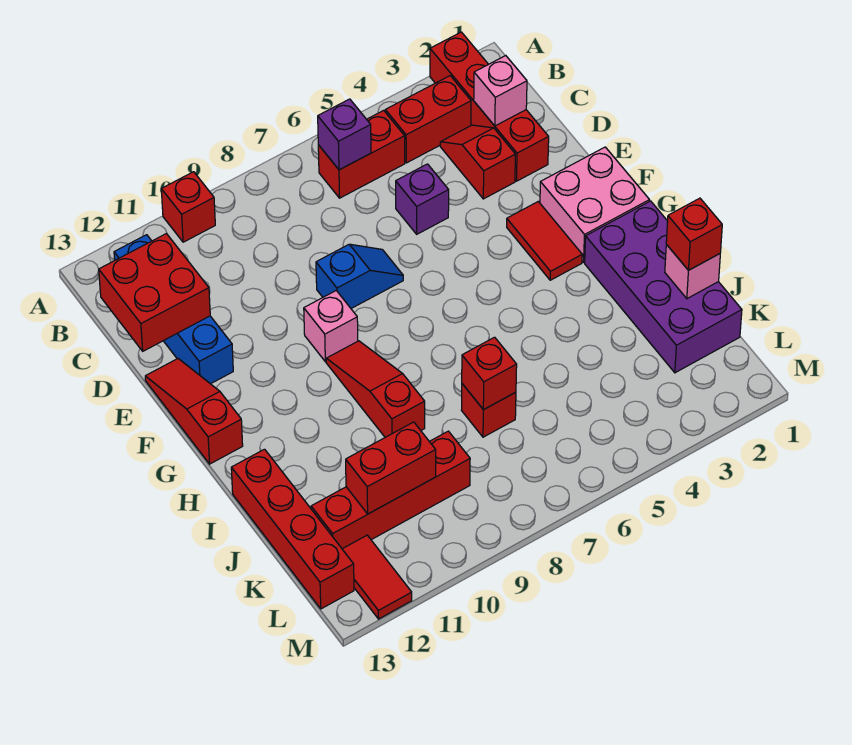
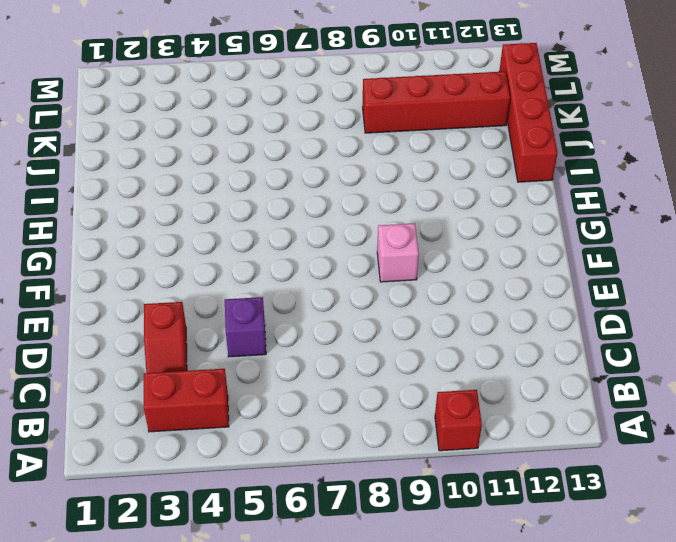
none -> red 1x4 brick [430,32,549,181]
none -> red 1x2 brick [318,110,405,198]
none -> blue 1x4 brick [114,235,233,384]

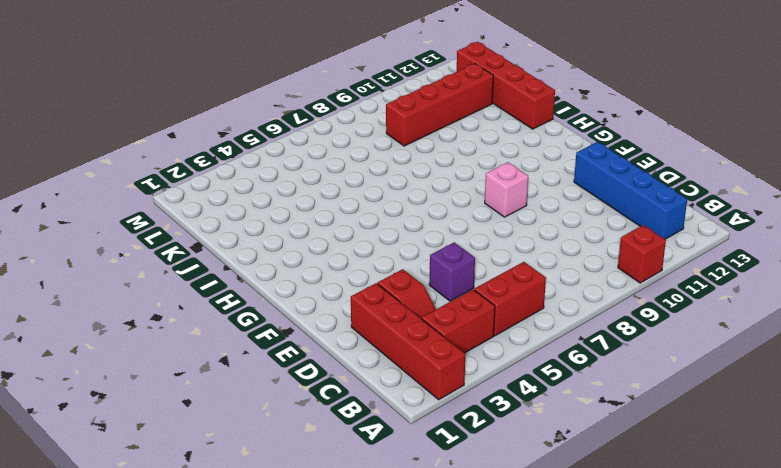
none -> blue 1x2 slope [316,244,403,308]
none -> red 1x3 slope [145,359,243,464]
none -> pink 2x2 brick [540,147,650,262]

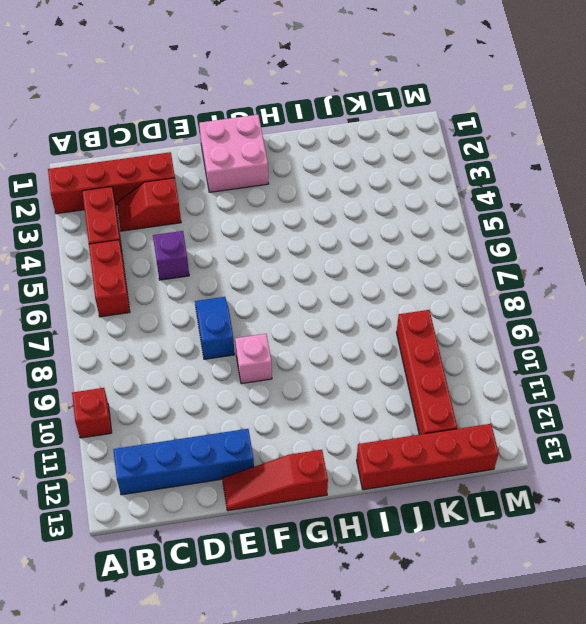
none -> red 1x2 tile [507,202,582,280]
none -> red 1x3 slope [326,341,425,437]
none -> purple 2x4 brick [585,201,742,373]

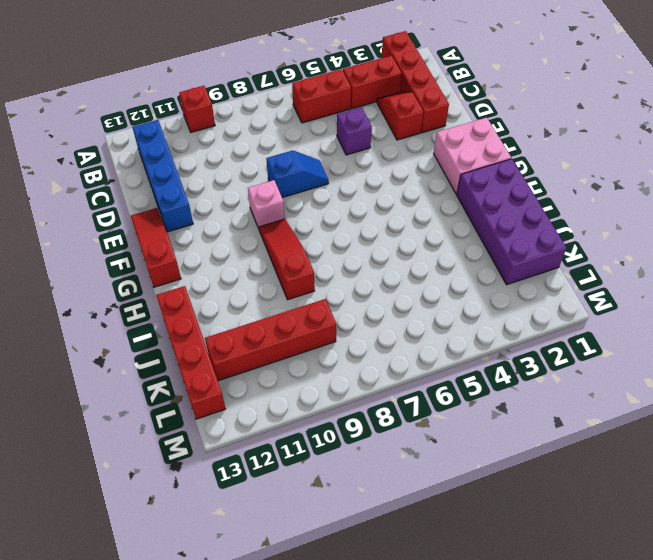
none -> red 1x2 tile [507,202,582,280]
none -> red 1x1 brick [461,384,516,437]
none -> red 1x2 tile [342,535,412,619]

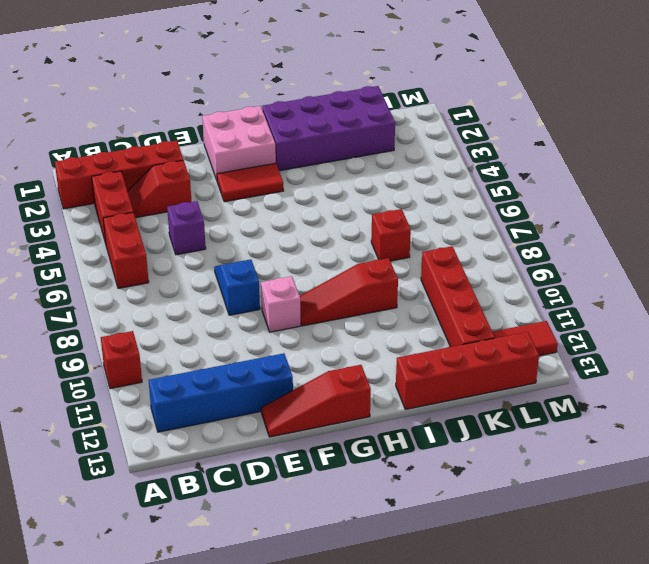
none -> purple 1x1 brick [318,99,371,170]
none -> pink 1x1 brick [474,56,527,126]
none -> red 2x2 brick [99,233,210,351]

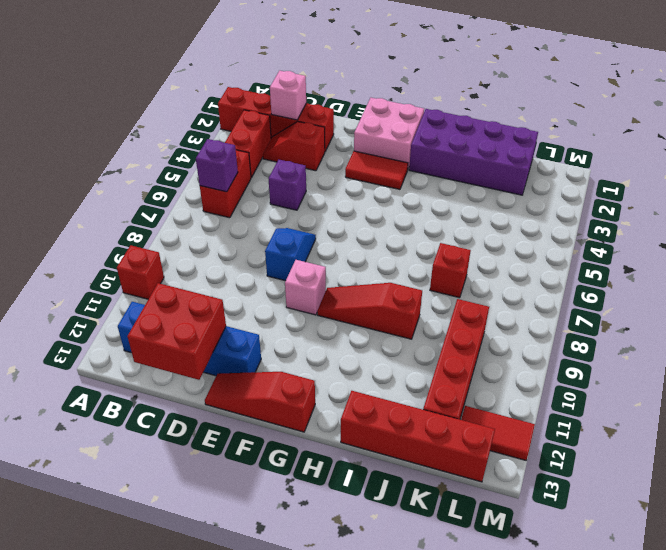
none -> pink 1x1 brick [665,245,720,298]
none -> red 1x1 brick [462,337,517,410]
none -> red 1x2 brick [346,422,436,514]

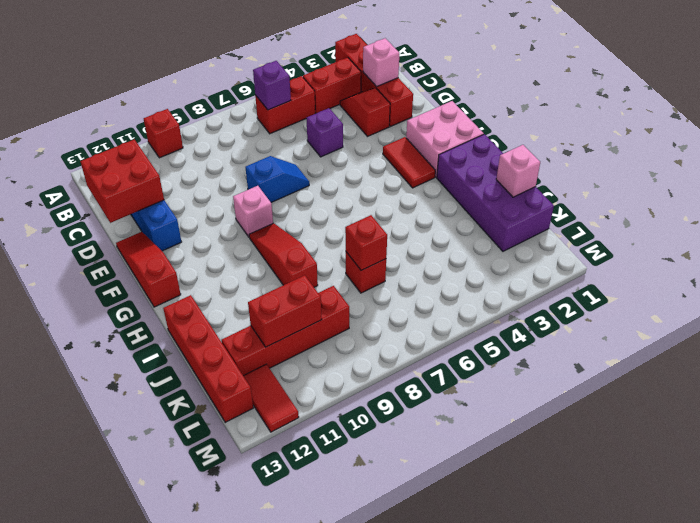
none -> red 1x1 brick [666,198,722,270]

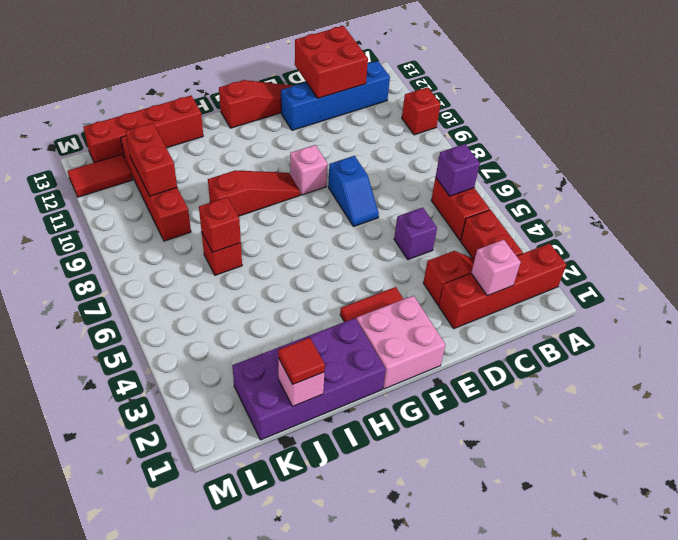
red 1x1 tile [278,338,325,384] -> red 1x1 brick [666,198,722,270]

